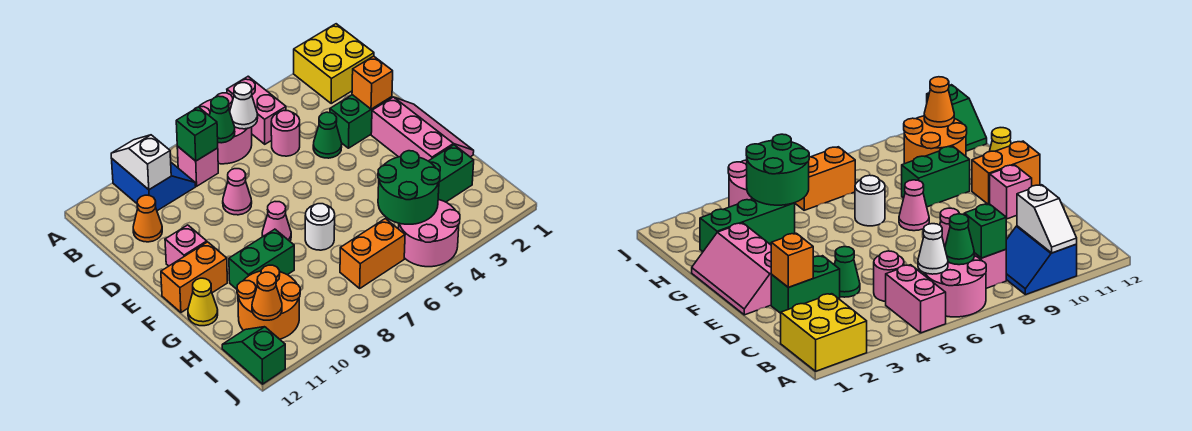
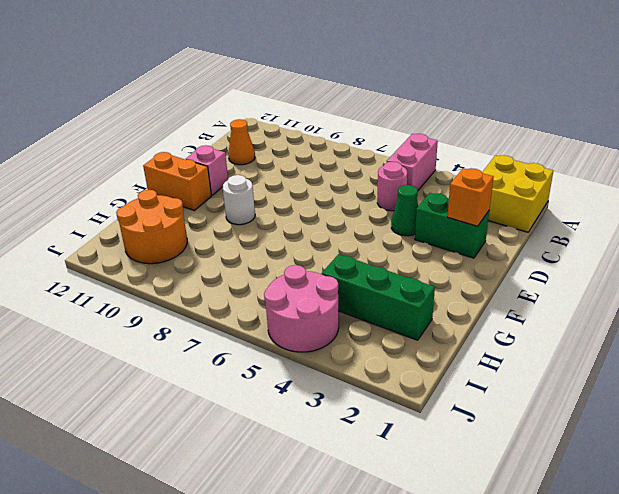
white 1x1 round brick [223,175,255,225] -> white 1x1 round brick moved to [305,204,335,250]
none -> pink 2x2 round brick [195,93,252,164]
none -> blue 2x2 slope [112,159,196,211]
none -> pink 1x1 brick [177,146,218,186]

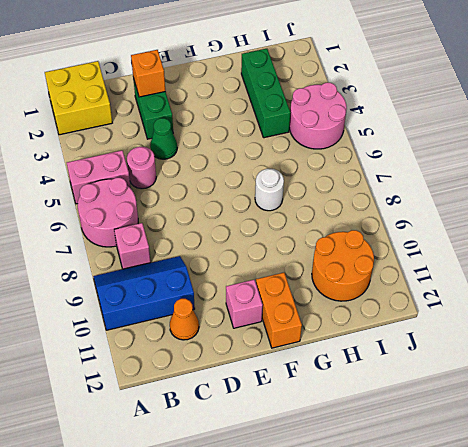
blue 2x3 slope [93,256,195,330] -> blue 2x2 slope [112,159,196,211]
none -> pink 1x1 cone [223,169,252,215]
none -> pink 2x3 slope [371,97,474,161]
none -> pink 1x1 cone [262,202,291,241]

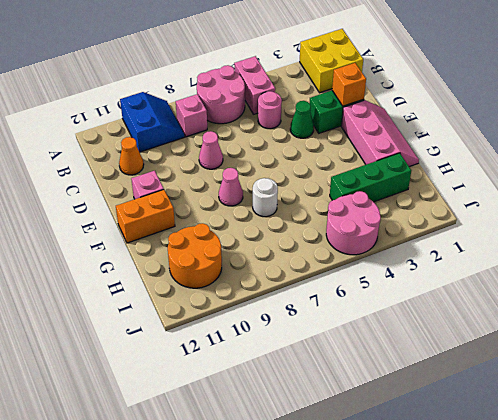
none -> green 1x2 brick [229,229,294,289]
none -> yellow 1x1 cone [188,278,218,326]
none -> orange 1x2 brick [340,219,405,288]

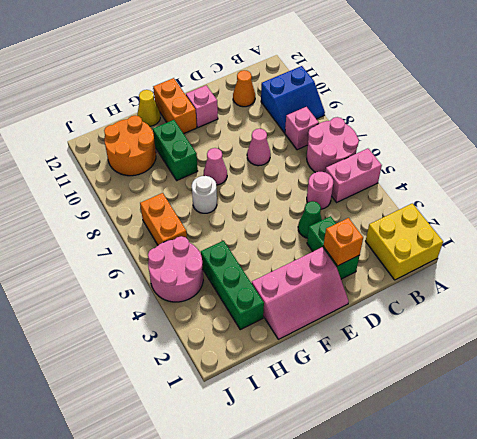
none -> green 1x2 slope [222,327,285,384]
none -> white 1x2 slope [111,135,171,190]
none -> white 1x1 cone [230,83,258,129]

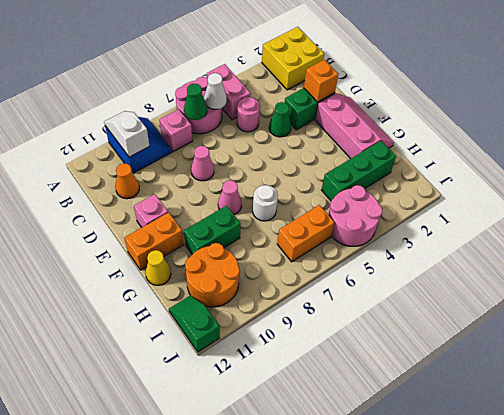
none -> green 1x1 brick [176,107,218,161]
none -> green 2x2 round brick [378,151,440,224]
none -> orange 1x1 cone [252,272,282,320]

